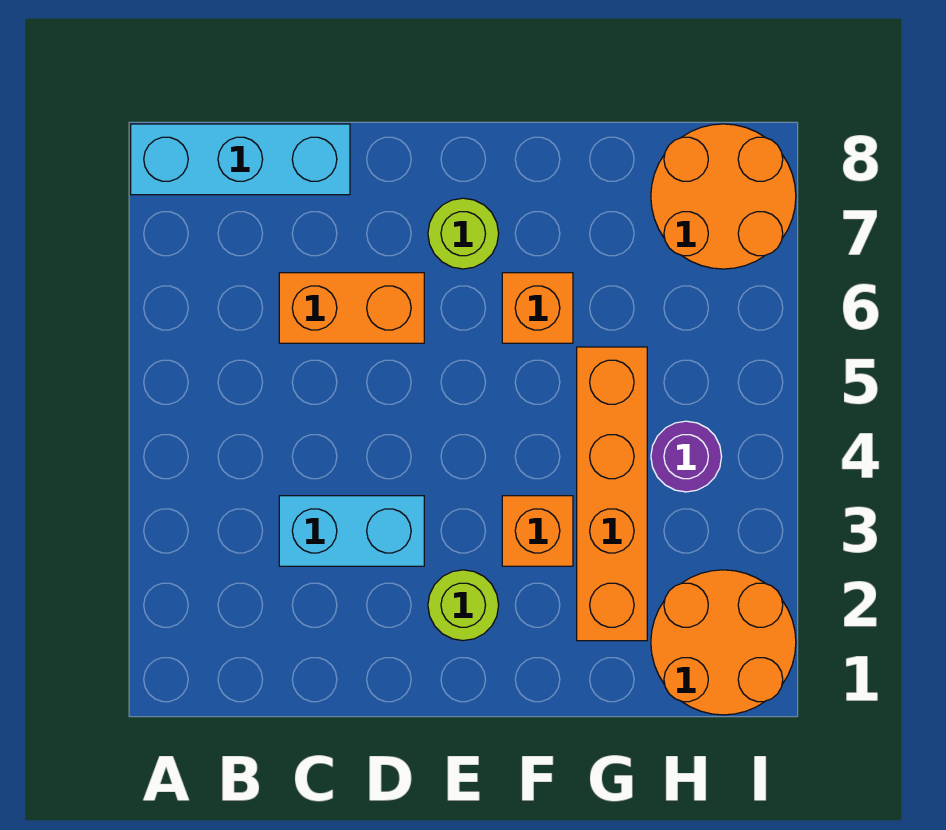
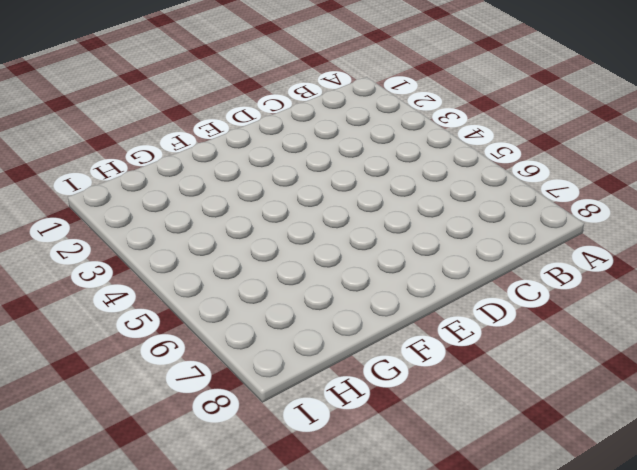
none -> cyan 1x3 brick [131,124,350,195]
none -> cyan 1x2 brick [279,496,424,566]

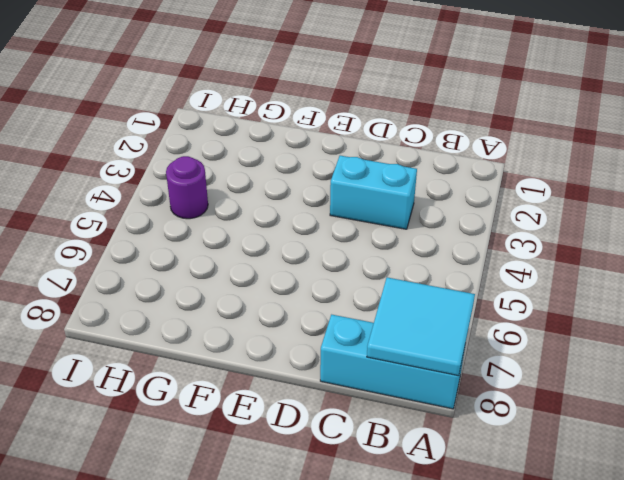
cyan 2x2 tile [367,277,475,376] -> none
none -> orange 1x2 brick [279,273,424,343]
none -> lime 1x1 round brick [428,570,499,641]

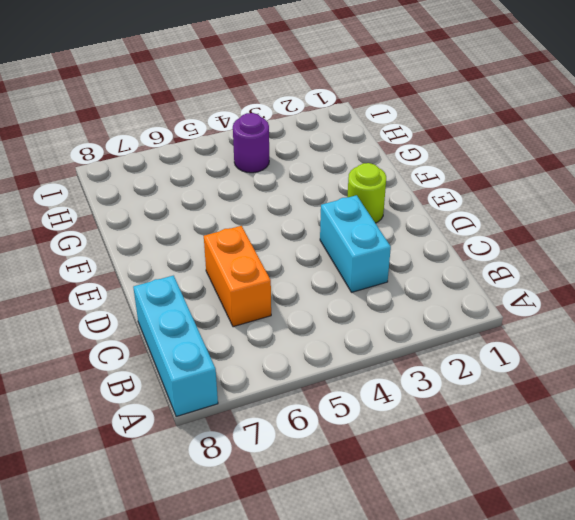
none -> lime 1x1 round brick [428,198,499,269]
none -> orange 1x1 brick [502,496,573,566]

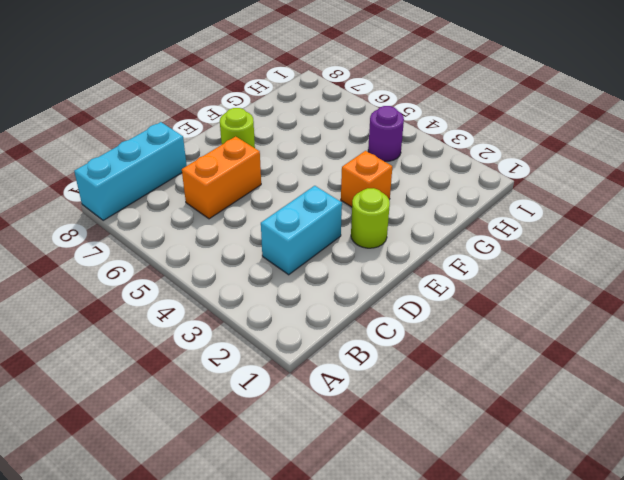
none -> orange 1x1 brick [502,273,573,343]
none -> orange 1x4 brick [577,347,647,641]

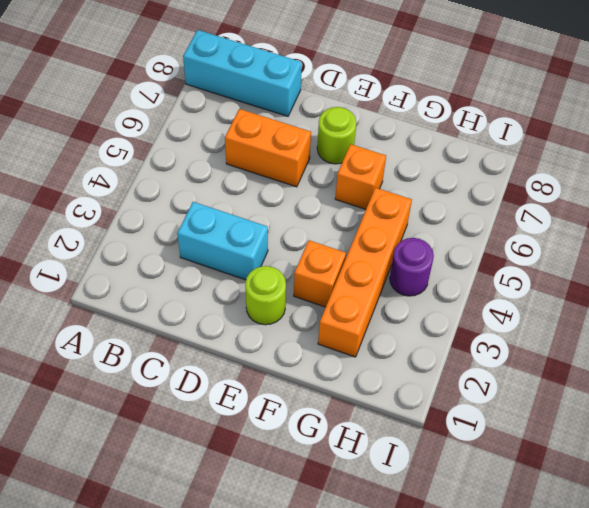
none -> orange 2x2 round brick [651,570,796,715]
none -> orange 2x2 round brick [651,124,796,269]

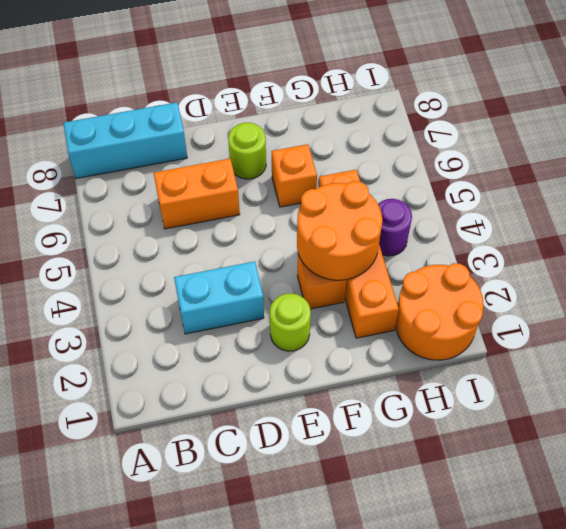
orange 2x2 round brick [297,181,382,280] -> orange 2x2 round brick moved to [651,124,796,269]

